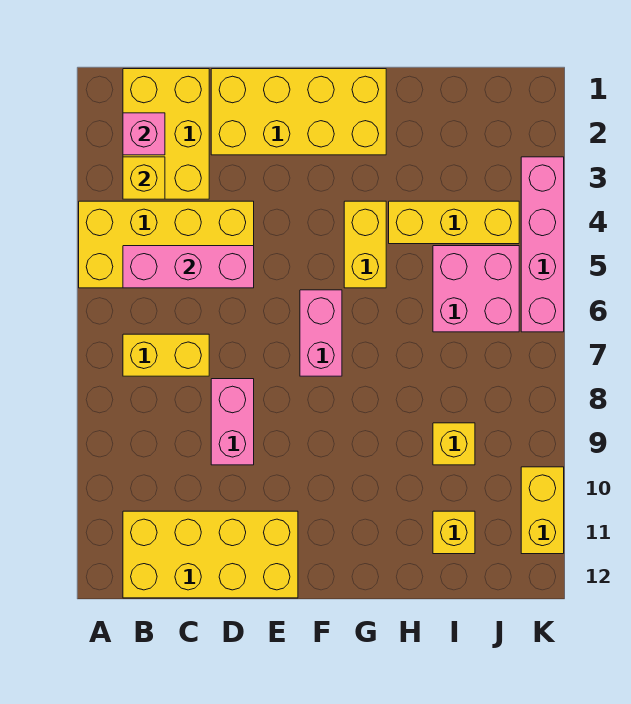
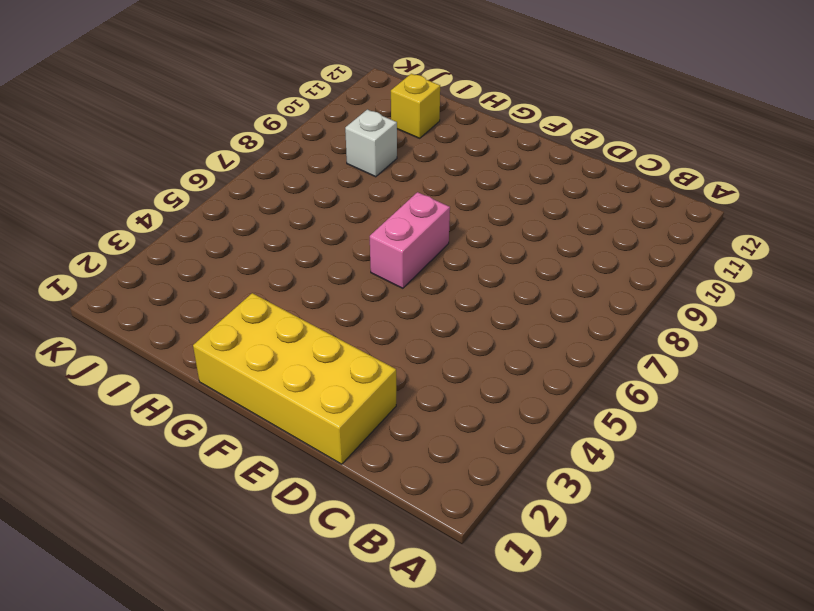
white 1x1 brick [345,110,397,177] -> yellow 1x1 brick [433,423,475,465]
none -> yellow 2x4 brick [79,201,254,288]
none -> yellow 2x3 brick [123,69,209,199]
none -> yellow 1x2 brick [123,334,209,376]

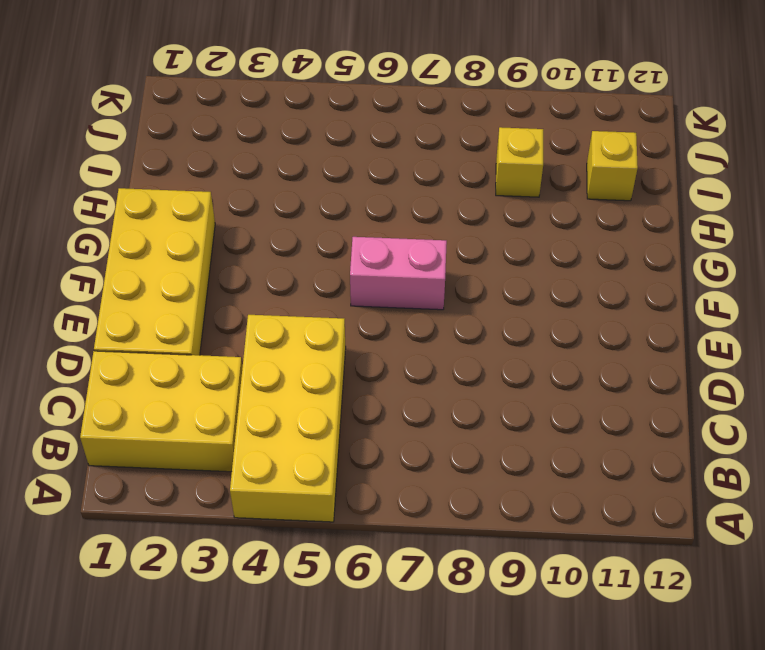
none -> yellow 1x2 brick [123,334,209,376]
none -> yellow 2x4 brick [123,511,298,598]
none -> pink 1x2 brick [211,379,254,465]

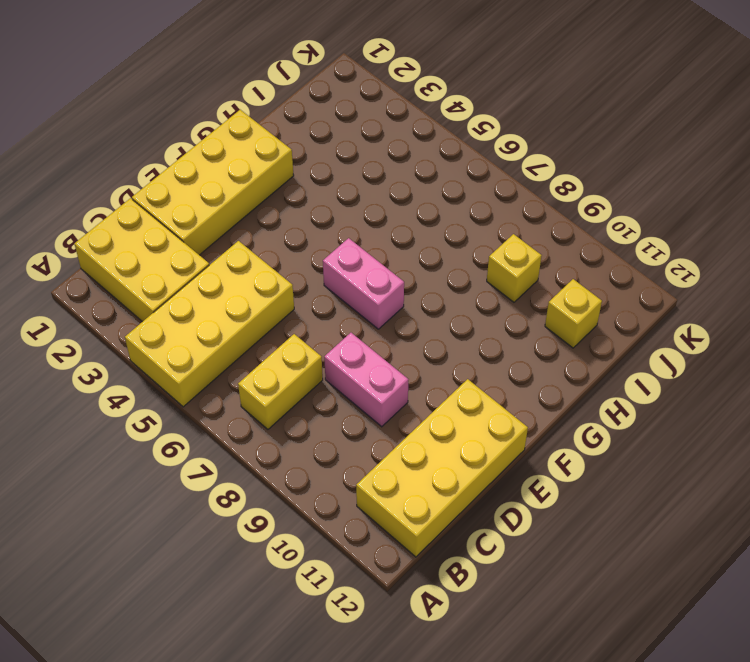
none -> yellow 1x2 brick [344,201,386,288]
none -> yellow 1x3 brick [389,201,519,244]
none -> pink 2x2 brick [433,246,519,332]

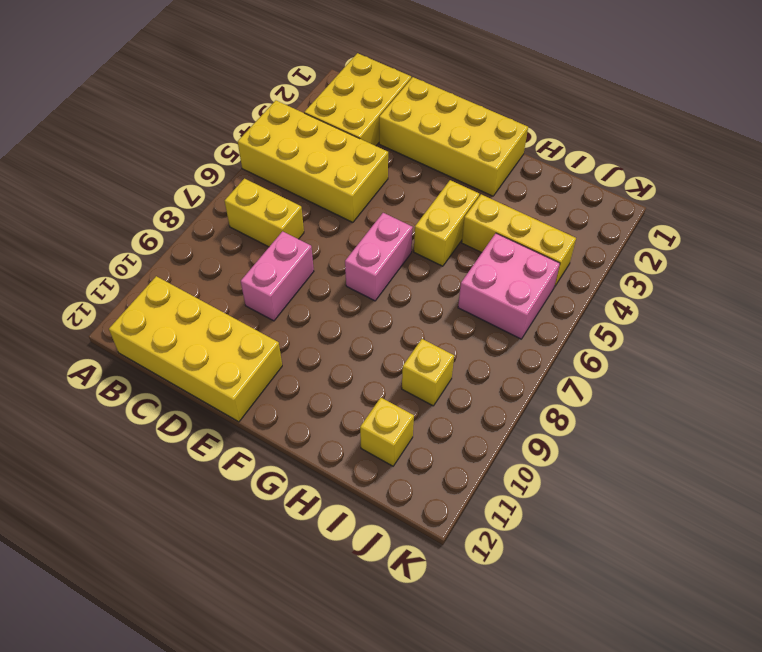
none -> pink 1x4 brick [521,157,564,332]
none -> yellow 1x2 brick [521,467,564,554]
none -> pink 1x1 brick [123,113,165,155]

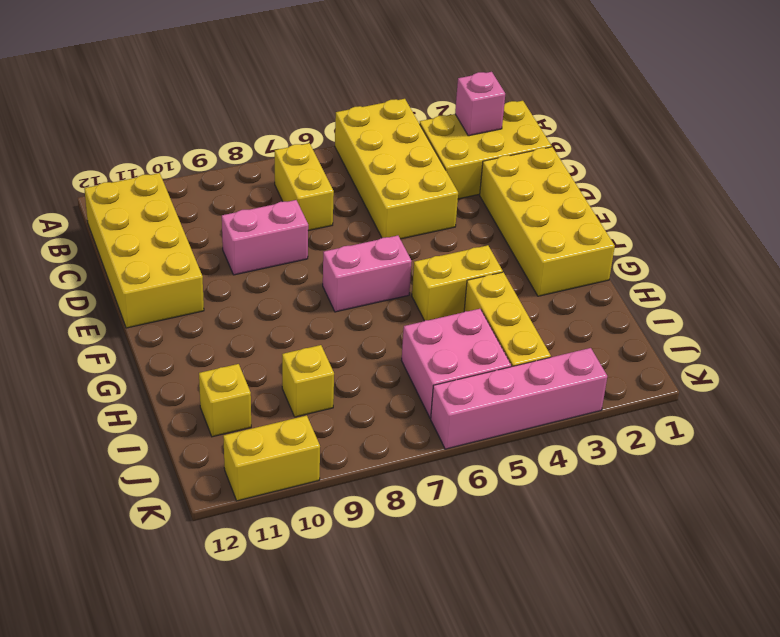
none -> yellow 1x1 brick [123,157,165,199]
none -> pink 1x3 brick [123,246,254,288]

